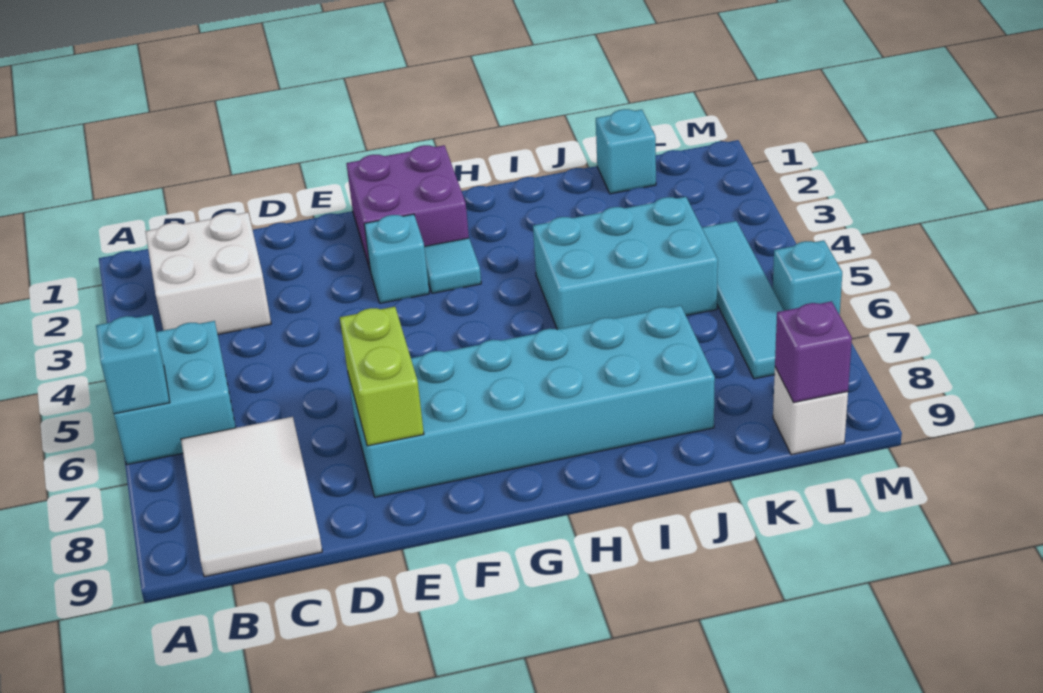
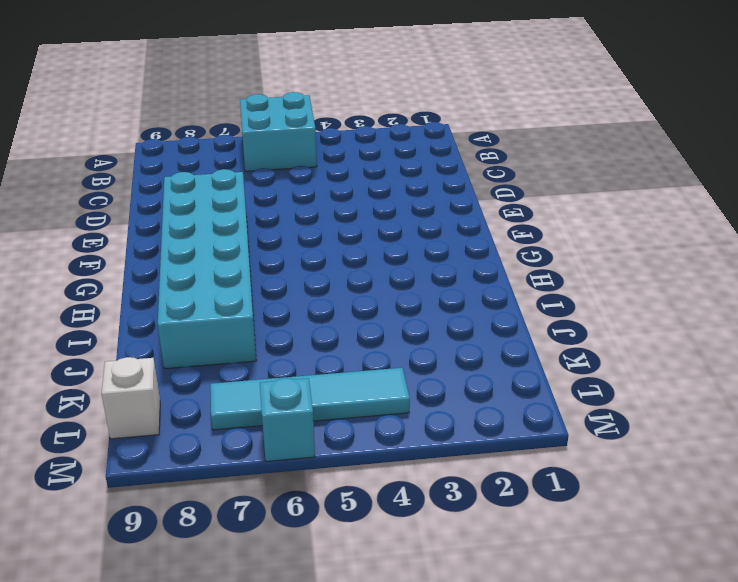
none -> white 2x2 brick [145,212,271,334]
none -> white 2x3 tile [181,417,322,577]
none -> purple 2x2 brick [346,145,469,269]

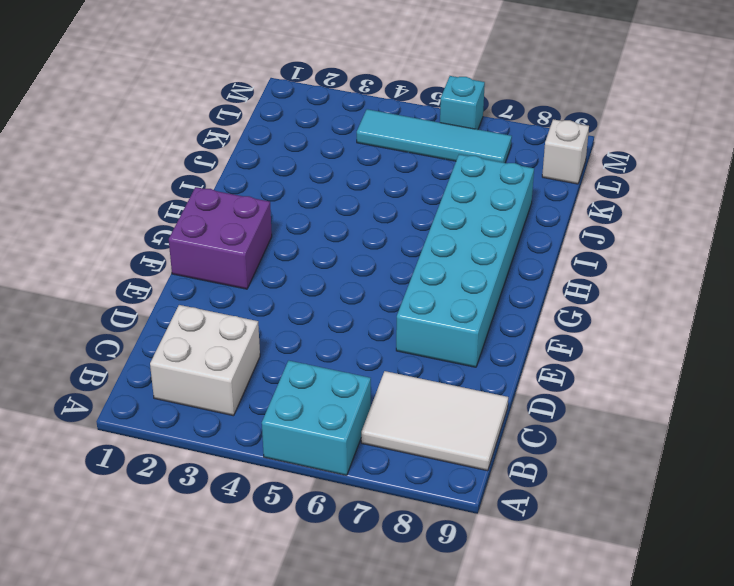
none -> cyan 1x1 brick [364,214,429,303]
none -> cyan 1x1 tile [424,238,481,293]
none -> cyan 2x3 brick [533,197,718,329]

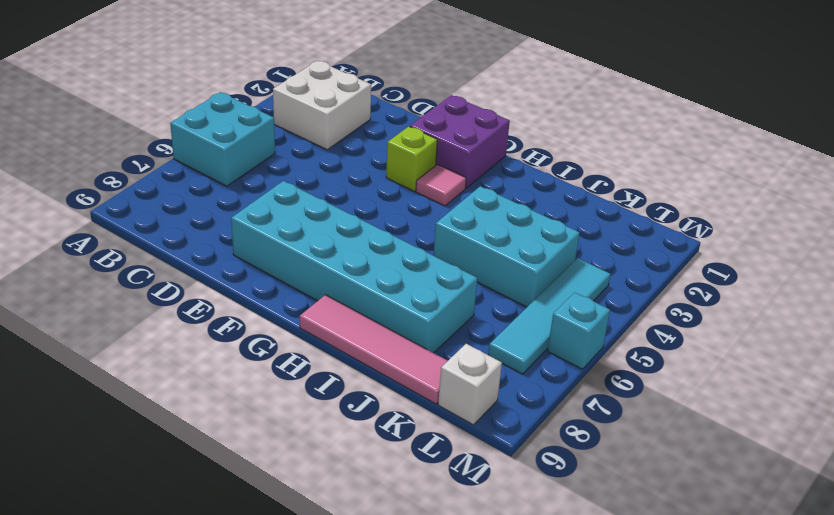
lime 1x1 brick [386,126,437,191] -> cyan 1x1 brick [364,214,429,303]
pink 1x1 tile [416,164,466,206] -> cyan 1x1 tile [424,238,481,293]
pink 1x4 tile [300,295,448,404] -> none
none -> white 2x3 tile [181,417,322,577]
none -> cyan 1x1 brick [596,109,656,194]
none -> cyan 1x1 brick [96,315,170,414]

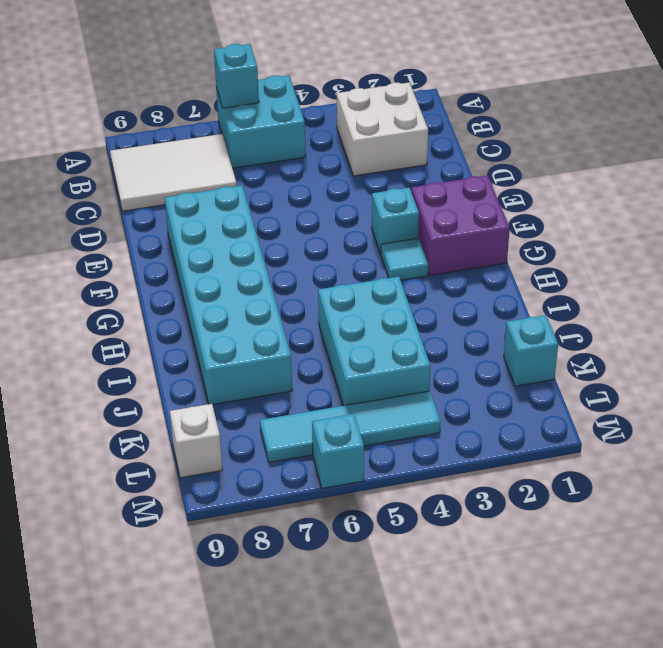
none -> lime 1x2 brick [340,307,424,446]
none -> purple 1x1 brick [775,301,852,402]

